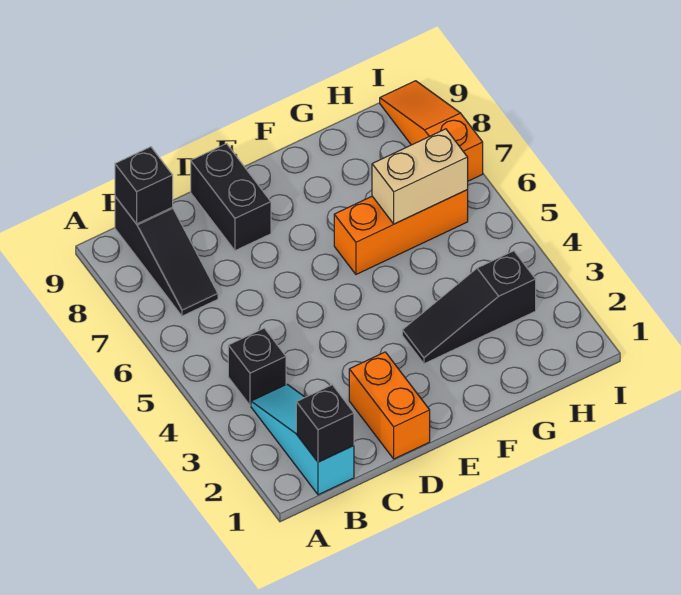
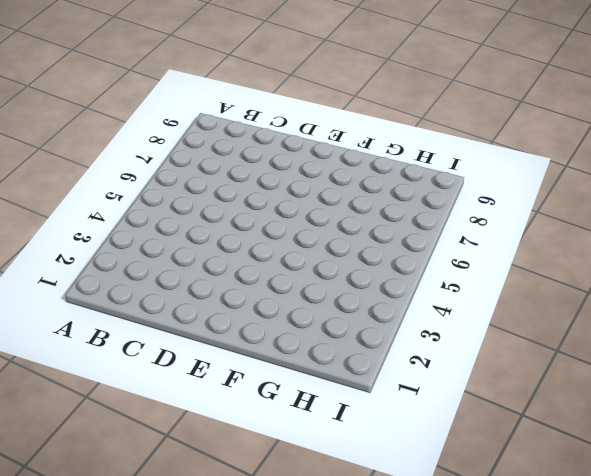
none -> cyan 1x3 slope [251,384,354,495]
none -> black 1x1 brick [228,328,286,405]

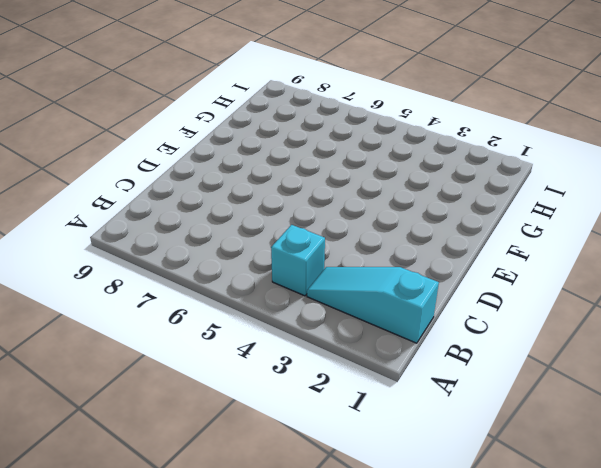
cyan 1x1 brick [271,225,325,296] -> black 1x1 brick [228,328,286,405]
none -> black 1x3 slope [115,197,218,316]
none -> orange 1x2 brick [349,352,430,459]

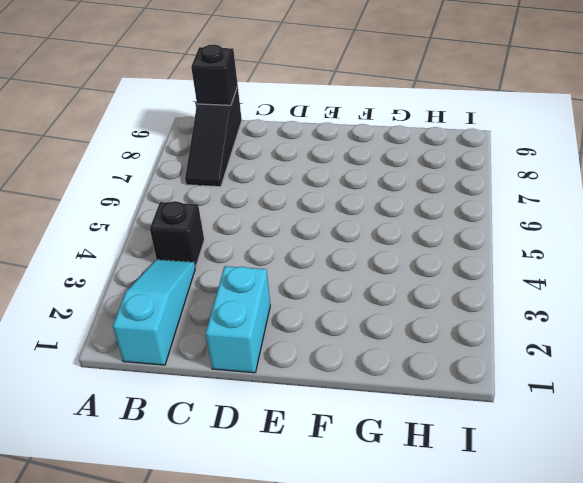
cyan 1x2 brick [206,266,270,373] -> orange 1x2 brick [349,352,430,459]
none -> black 1x2 brick [191,144,271,251]
none -> black 1x3 slope [402,251,536,364]

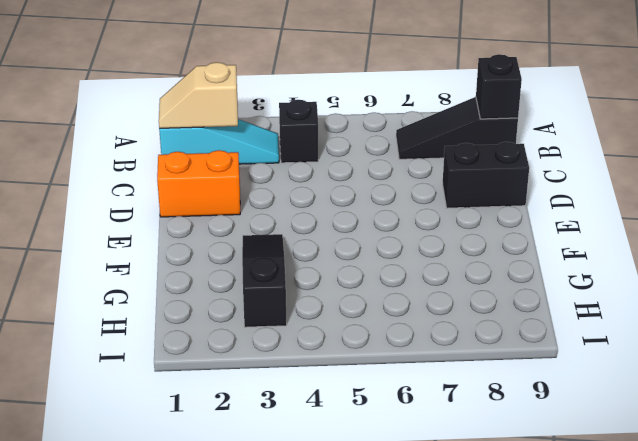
tan 1x2 slope [159,62,238,128] -> black 1x1 brick [296,385,354,462]
none -> orange 1x3 brick [334,190,468,274]
none -> orange 1x3 slope [380,81,483,181]

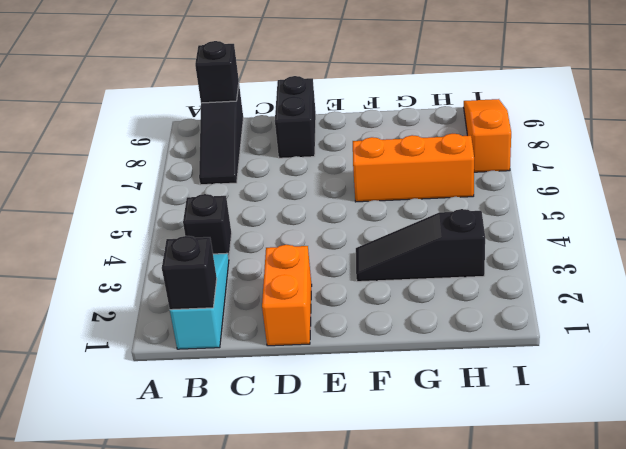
none -> tan 1x2 brick [372,129,468,224]

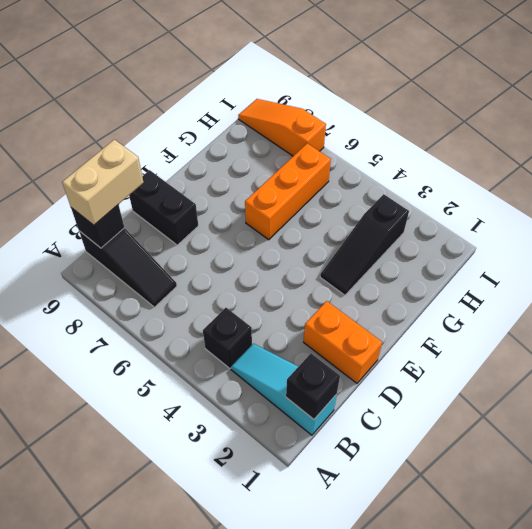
tan 1x2 brick [62,140,144,225] -> tan 1x2 brick moved to [372,129,468,224]

